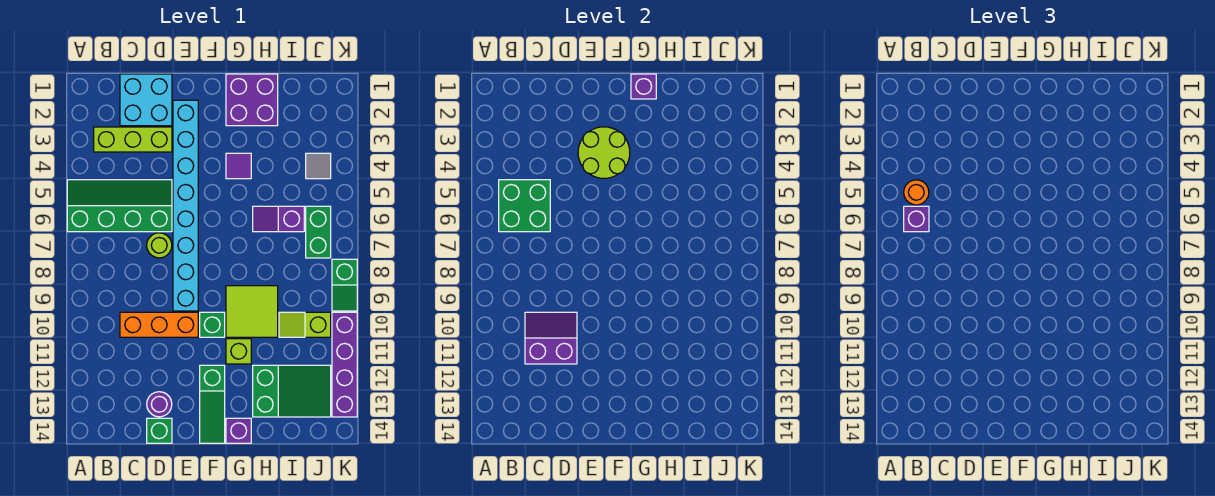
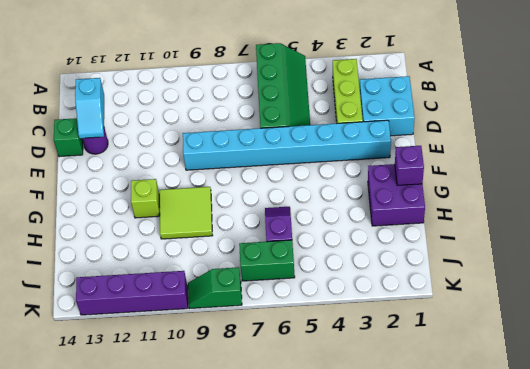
cyan 1x2 slope [75,78,104,138] -> none
none -> orange 1x3 brick [120,312,198,337]
none -> lime 1x1 round brick [147,233,172,258]
none -> green 1x1 brick [200,312,225,337]

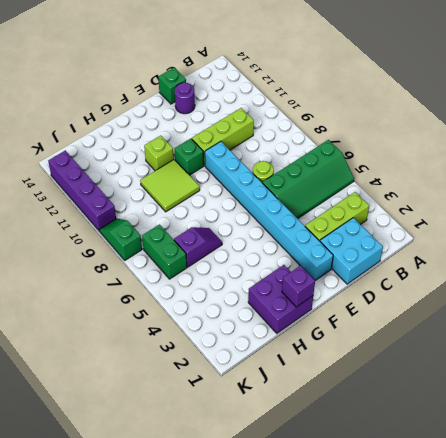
lime 1x3 brick [192,108,254,166] -> orange 1x3 brick [120,312,198,337]
none -> green 1x3 slope [200,365,225,443]
none -> purple 1x1 tile [226,153,251,179]
none -> purple 1x1 brick [226,418,251,443]

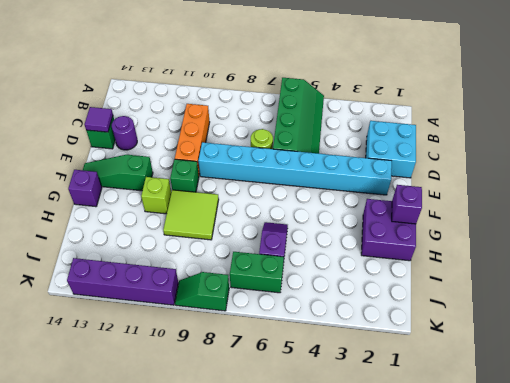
purple 1x1 tile [85,107,113,132] -> purple 1x1 tile moved to [226,153,251,179]
none -> lime 1x3 brick [94,127,172,152]
none -> green 2x3 slope [253,365,331,417]
none -> lime 1x2 slope [279,312,331,337]

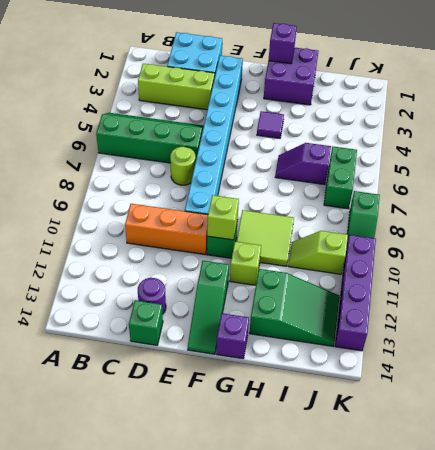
lime 1x1 brick [207,195,239,240] -> none
none -> grey 1x1 tile [306,153,331,179]
none -> green 2x2 brick [499,180,550,232]
none -> purple 2x2 slope [525,312,577,364]

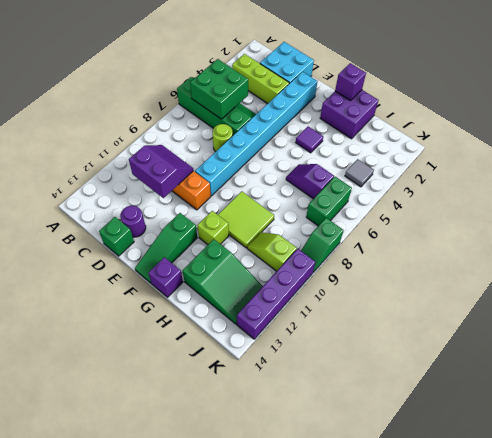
none -> green 1x1 brick [200,312,225,337]
none -> lime 2x2 round brick [578,127,630,178]
none -> orange 1x1 round brick [904,180,929,205]

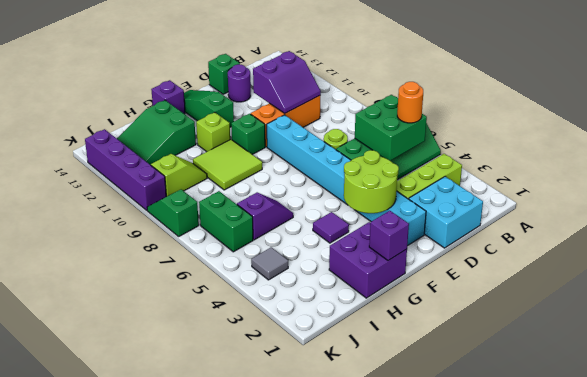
none -> purple 1x1 brick [904,206,929,232]

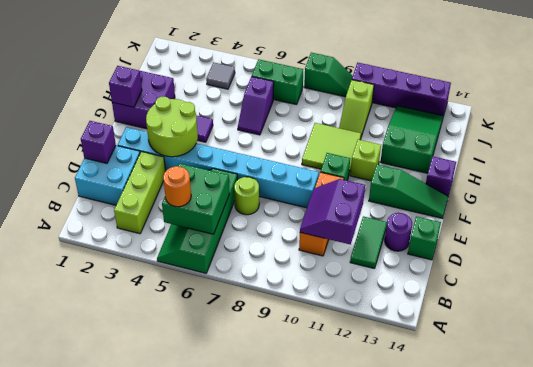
green 1x2 tile [350,216,387,269] -> none
purple 1x1 brick [81,121,116,163] -> purple 1x1 brick moved to [904,206,929,232]

